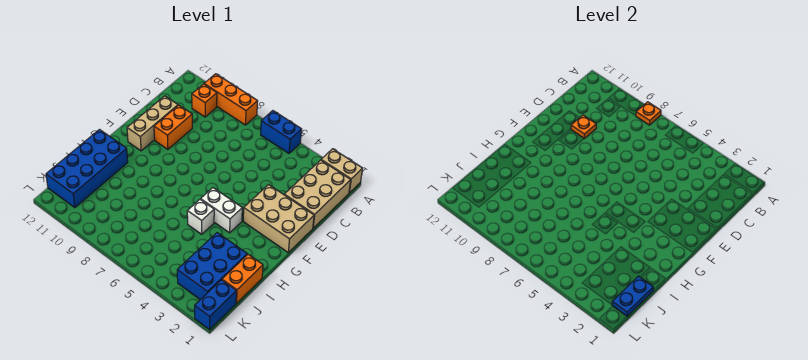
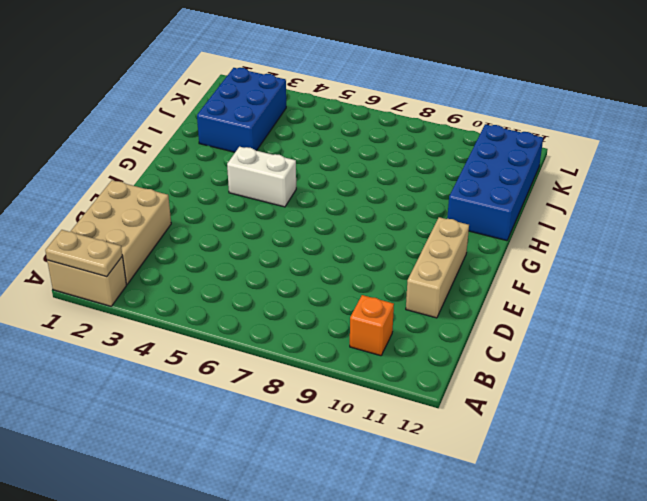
tan 1x2 plate [45,230,122,277] -> none
none -> blue 1x2 brick [261,111,302,153]
none -> orange 1x3 brick [204,74,258,125]
none -> orange 1x2 brick [154,105,192,149]

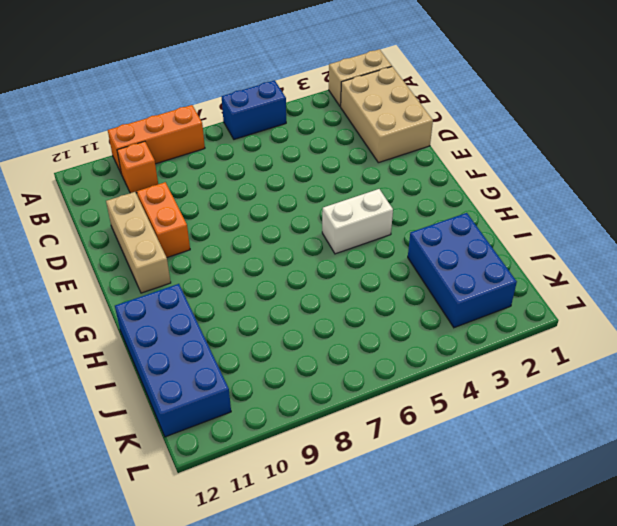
none -> tan 2x3 brick [243,185,314,252]
none -> white 1x1 brick [187,199,214,234]
none -> orange 1x2 brick [222,254,263,303]

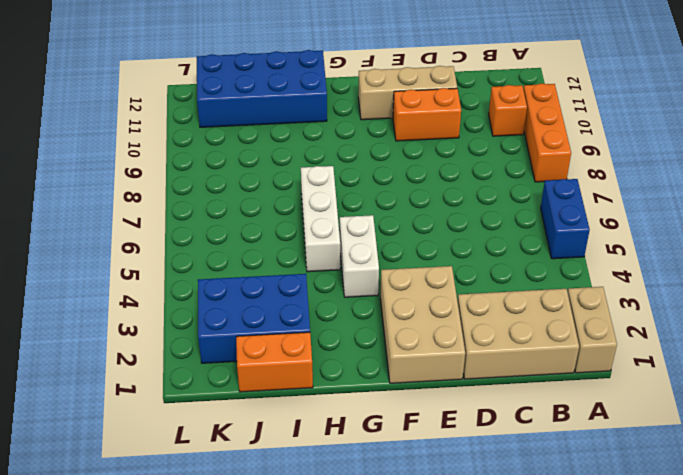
white 1x3 brick [301,166,340,272] -> white 1x1 brick [187,199,214,234]
none -> blue 1x2 brick [195,280,236,329]
none -> orange 1x1 plate [636,102,661,125]
none -> orange 1x1 plate [571,115,596,138]

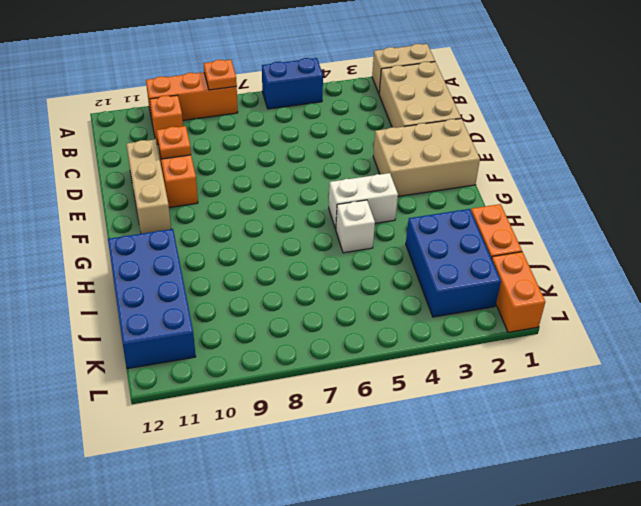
orange 1x2 brick [492,252,545,332] -> blue 1x2 brick [195,280,236,329]
none -> blue 1x2 plate [612,276,653,316]

